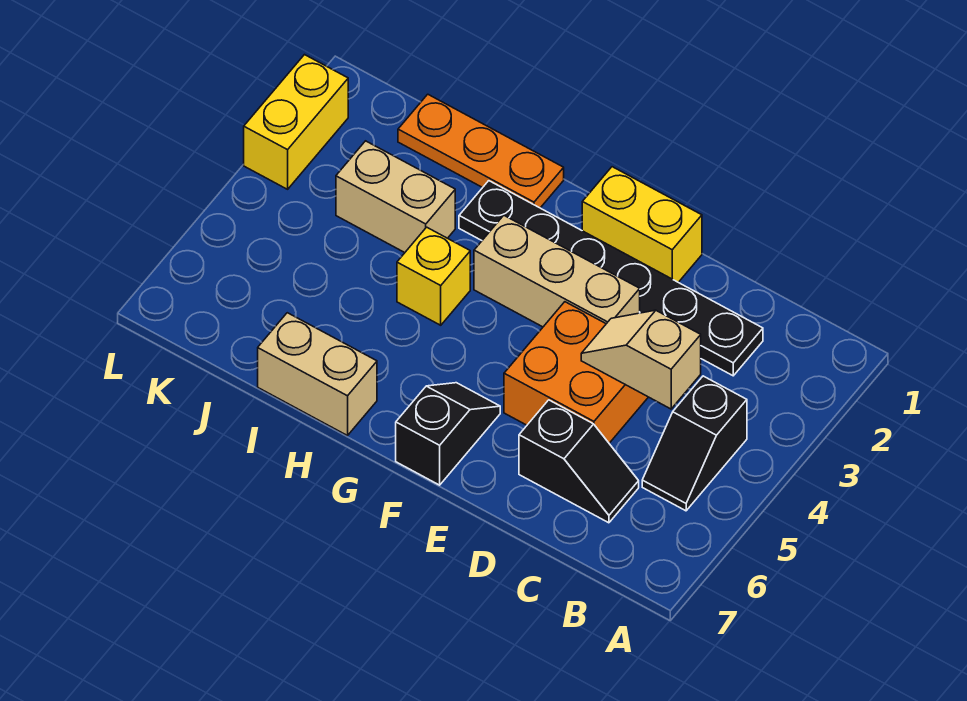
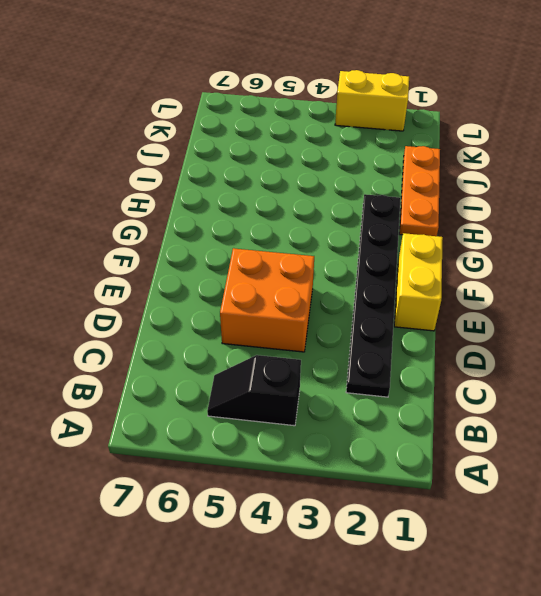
none -> black 1x2 slope [519,400,639,523]
none -> tan 1x3 brick [474,215,640,327]
none -> black 1x2 slope [396,383,500,485]

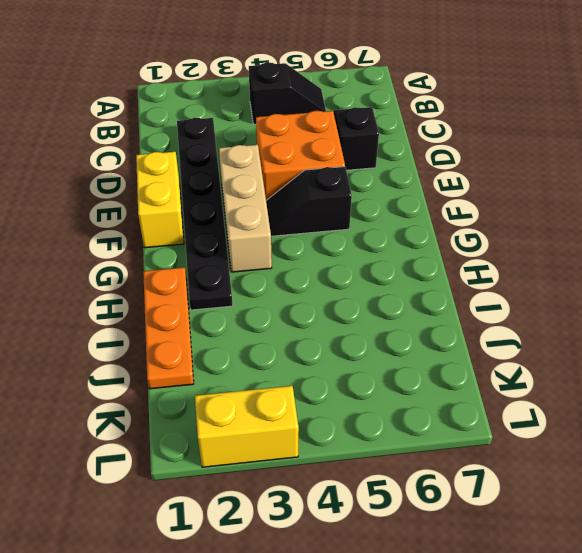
black 1x2 slope [266,167,352,236] -> black 1x2 slope moved to [396,383,500,485]
none -> yellow 1x1 brick [397,227,470,325]
none -> tan 1x2 brick [258,313,377,436]
none -> tan 1x2 brick [336,141,455,253]

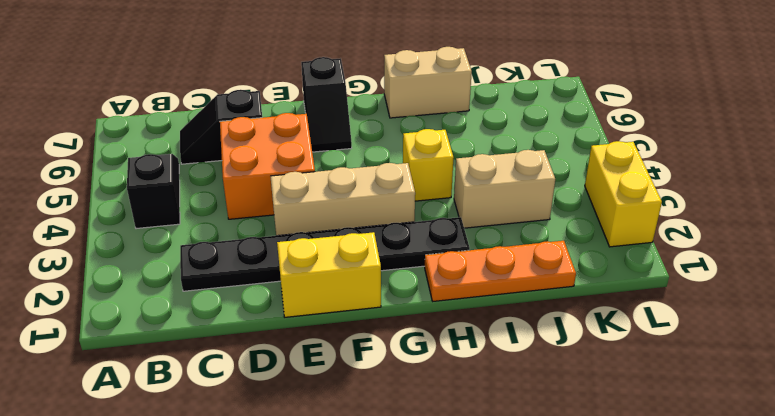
none -> tan 1x2 slope [581,310,701,409]

